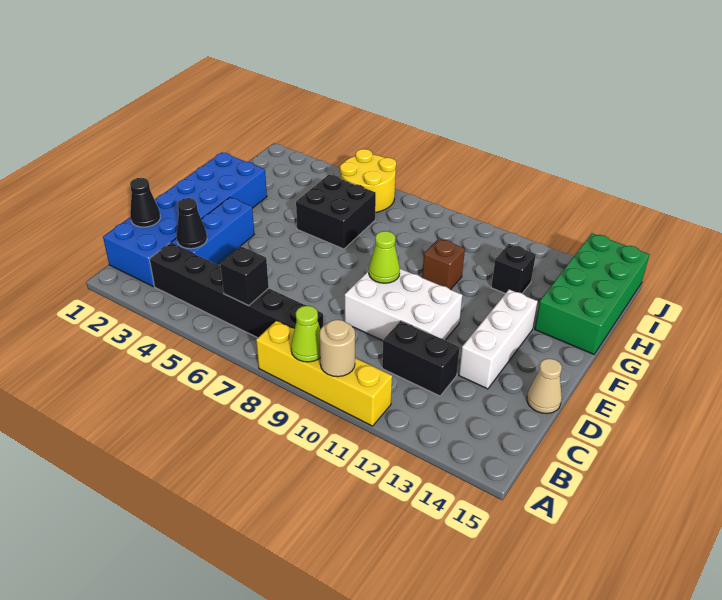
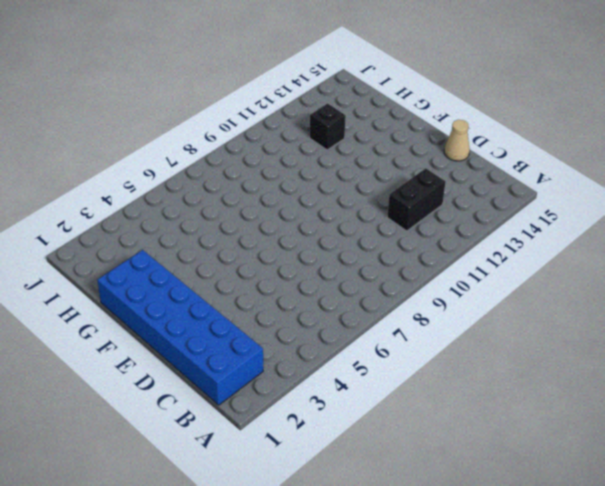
none -> yellow 1x4 brick [256,321,392,426]
none -> black 1x6 brick [149,243,323,338]
none -> blue 1x3 brick [171,197,254,265]

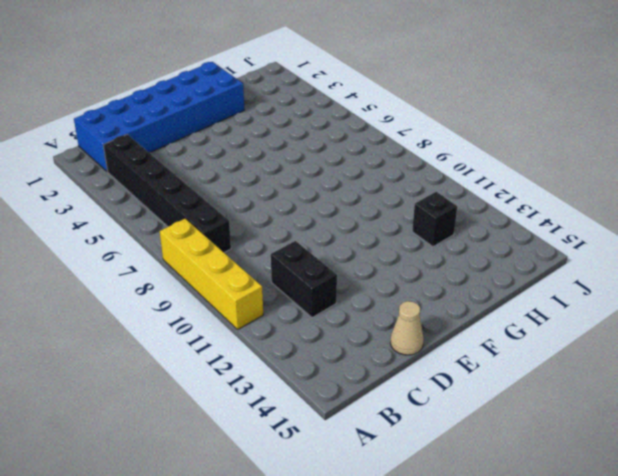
none -> blue 1x3 brick [171,197,254,265]
none -> white 2x3 brick [345,269,462,341]
none -> white 1x3 brick [459,290,538,389]

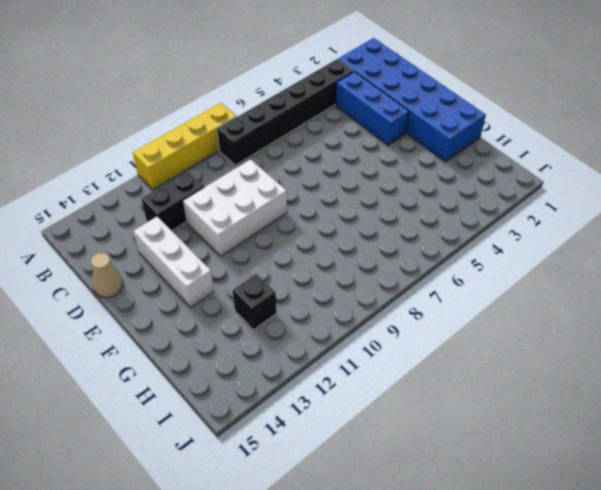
none -> black 2x2 brick [296,175,376,249]
none -> brown 1x1 brick [422,238,465,290]
none -> green 2x4 brick [535,233,649,354]

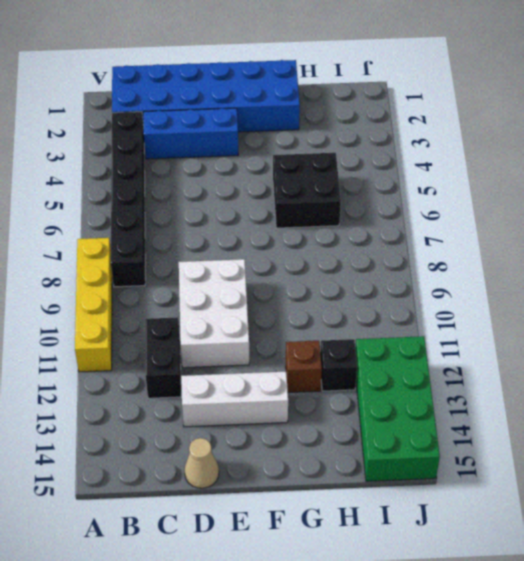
brown 1x1 brick [286,341,322,393] -> brown 1x1 brick moved to [422,238,465,290]
green 2x4 brick [355,336,440,481] -> green 2x4 brick turned to [535,233,649,354]
none -> yellow 2x2 round brick [340,149,396,212]
none -> lime 1x1 cone [291,306,320,362]
none -> tan 1x1 round brick [320,320,355,377]

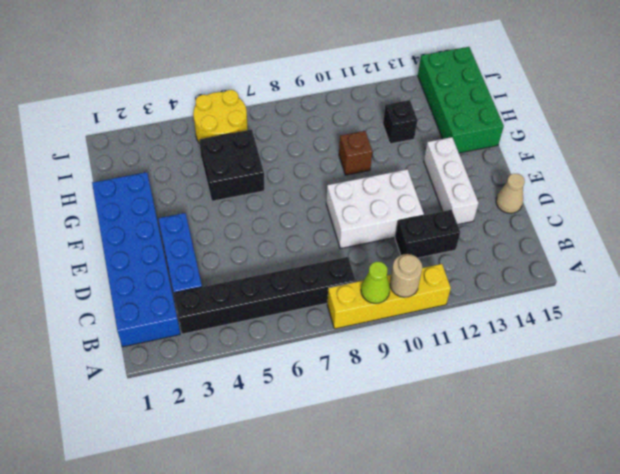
none -> black 1x1 brick [220,246,269,306]
none -> black 1x1 cone [130,178,160,227]
none -> black 1x1 cone [176,198,207,249]

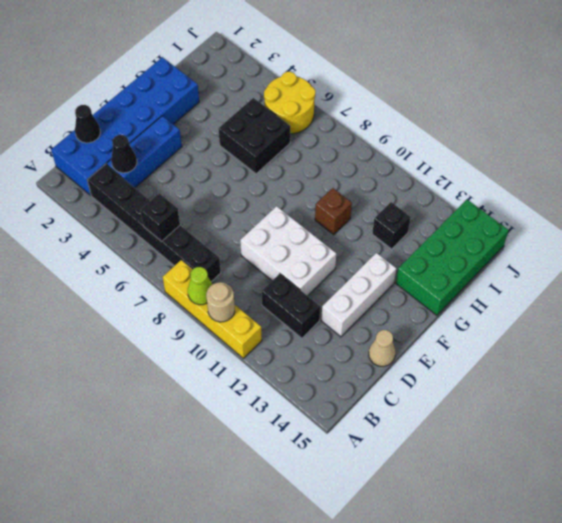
none -> lime 1x1 cone [369,231,400,283]

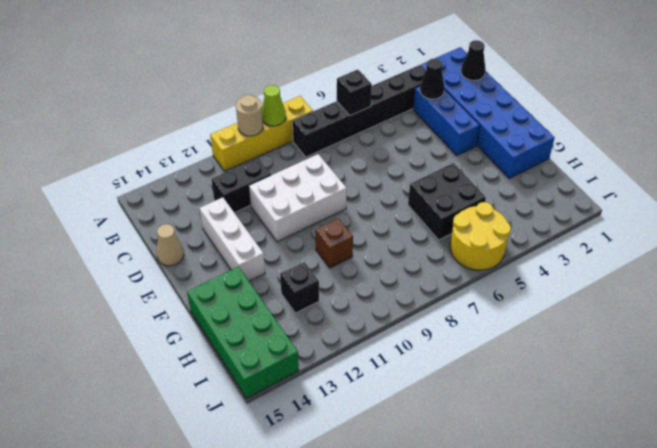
none -> lime 1x1 cone [369,231,400,283]

